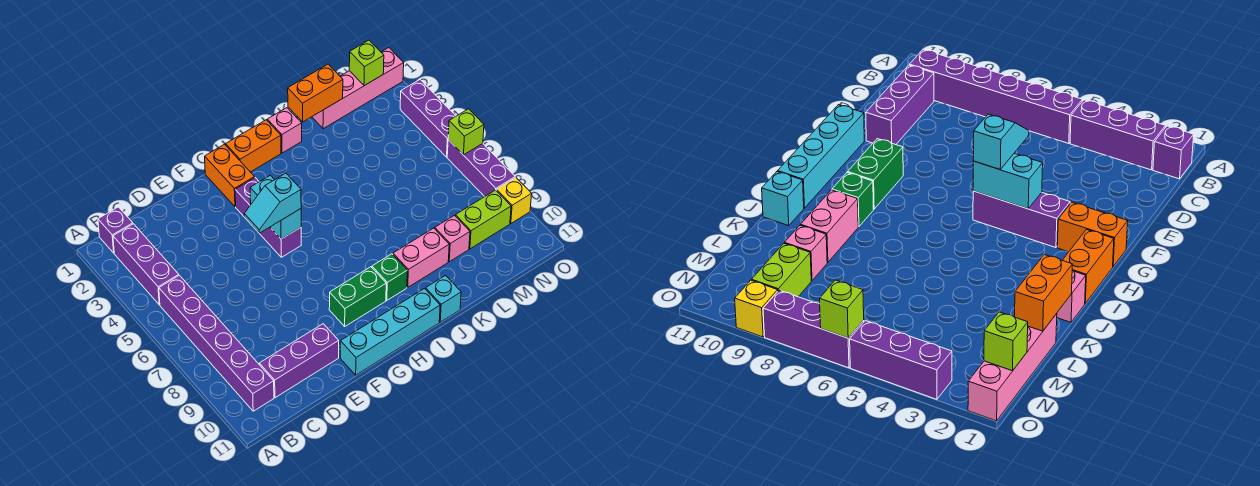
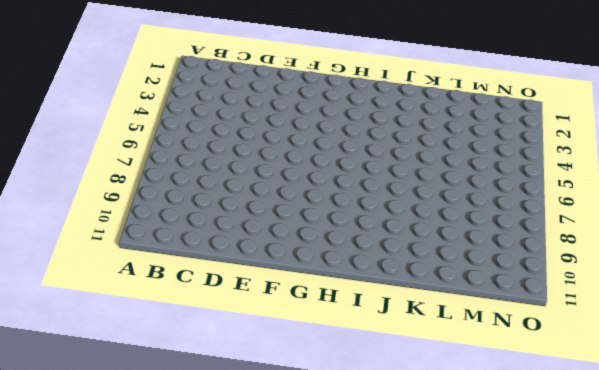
none -> purple 1x1 brick [98,207,133,253]
none -> purple 1x3 brick [113,224,179,305]
none -> purple 1x6 brick [159,275,274,411]

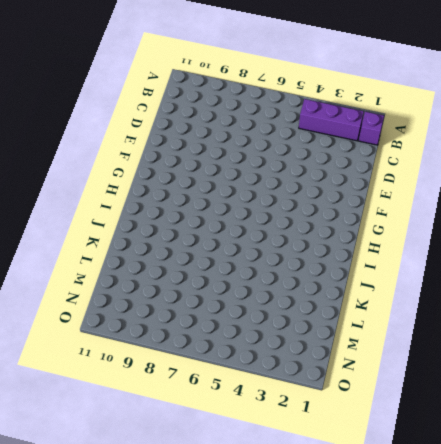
none -> purple 1x6 brick [159,275,274,411]
none -> purple 1x3 brick [259,324,339,398]
none -> cyan 1x4 brick [340,289,440,375]

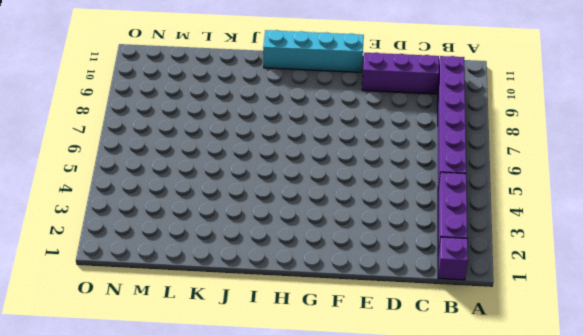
none -> orange 1x2 brick [205,144,255,207]
none -> purple 1x3 brick [235,178,301,257]
none -> green 1x2 brick [329,267,386,326]

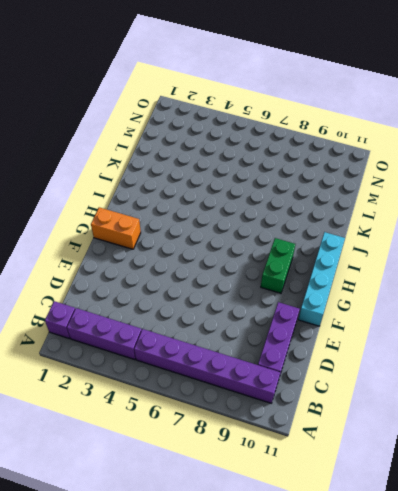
none -> purple 1x3 brick [235,178,301,257]
none -> orange 1x2 brick [226,120,281,172]
none -> green 1x1 brick [372,254,407,300]

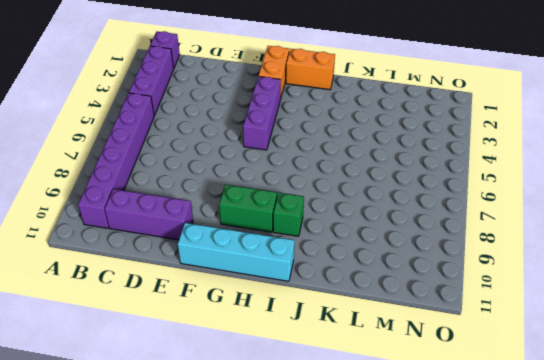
none -> pink 1x1 brick [267,108,302,153]
none -> pink 1x2 brick [393,228,449,287]
none -> cyan 1x1 brick [426,276,461,322]

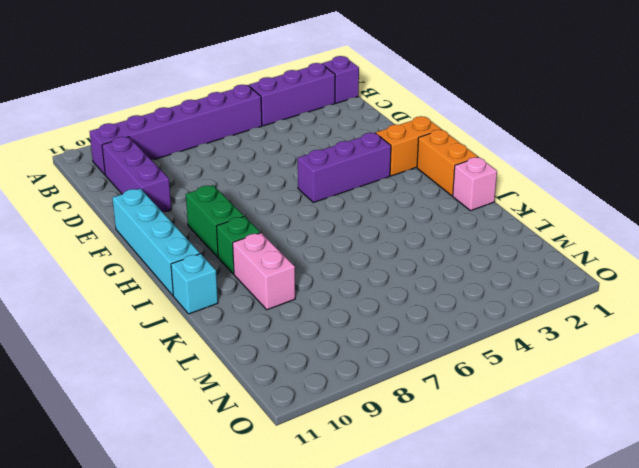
none -> pink 1x4 brick [312,48,404,129]
none -> pink 1x1 brick [435,215,470,262]
none -> lime 1x2 brick [455,190,511,249]

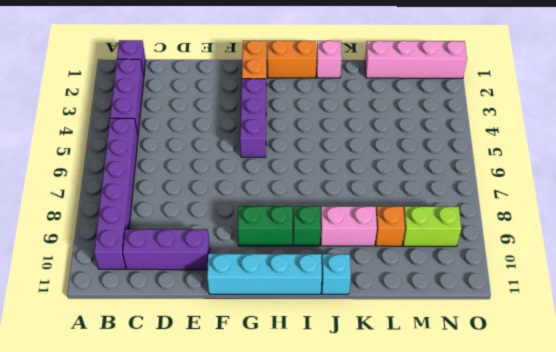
orange 1x1 brick [375,206,405,246] -> pink 1x1 brick [435,215,470,262]
none -> purple 1x3 brick [400,80,456,157]
none -> purple 1x3 brick [447,140,515,197]
none -> yellow 1x1 brick [497,178,532,223]

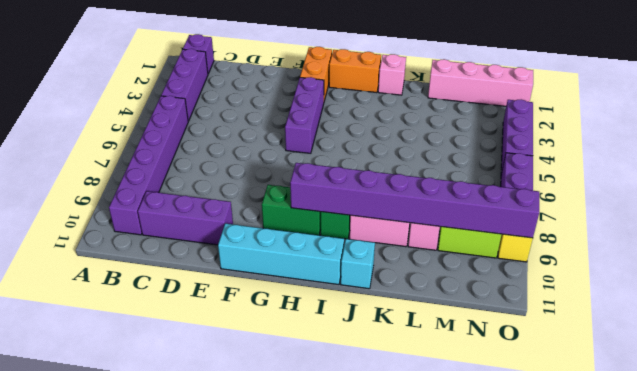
purple 1x8 brick [290,163,539,238] -> none
none -> cyan 1x2 brick [250,175,301,239]
none -> orange 1x2 brick [288,64,343,122]
none -> lime 1x1 brick [349,40,384,86]

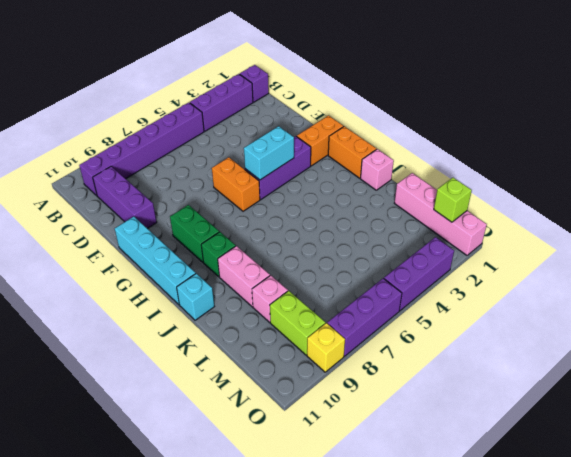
orange 1x2 brick [212,157,260,211] -> orange 1x2 brick moved to [288,64,343,122]
none -> lime 1x1 brick [448,109,484,155]
none -> cyan 1x2 slope [244,173,301,233]

